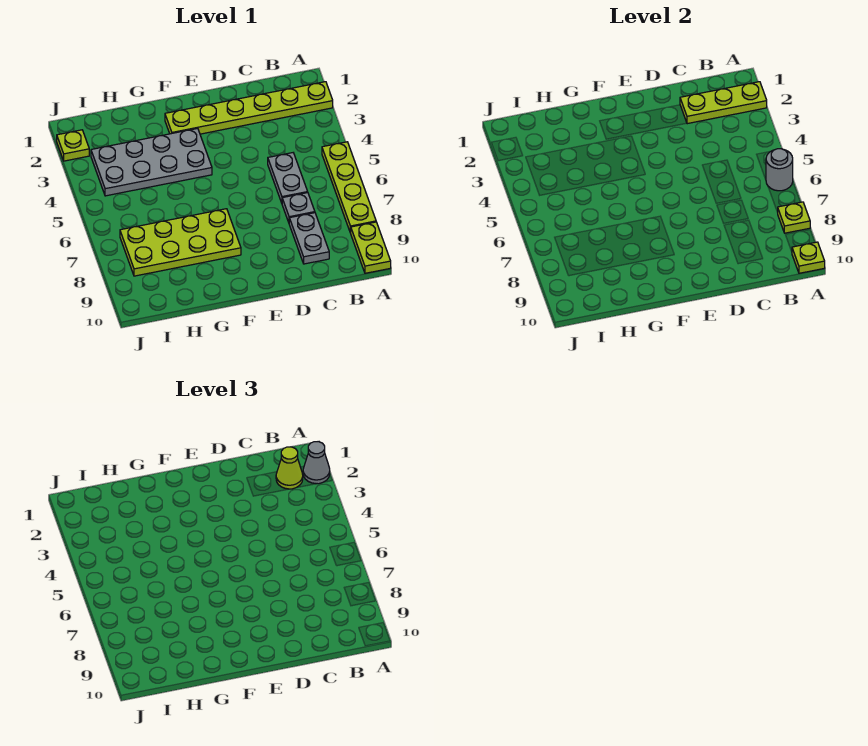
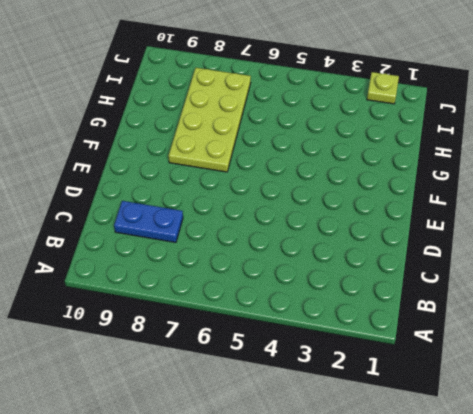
blue 1x2 plate [114,201,183,243] -> grey 1x2 plate [289,213,329,264]
none -> lime 1x6 plate [165,82,333,134]
none -> lime 1x4 plate [322,142,376,233]
none -> lime 1x2 plate [351,222,391,273]

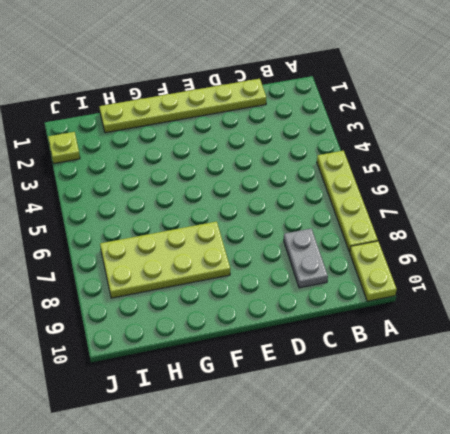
lime 1x6 plate [99,79,266,133] -> lime 1x6 plate moved to [165,82,333,134]
none -> grey 1x2 plate [268,153,308,203]
none -> grey 1x1 plate [282,193,315,222]
none -> grey 2x4 plate [91,128,212,196]

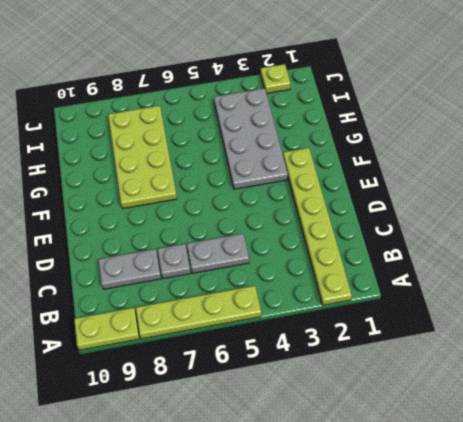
none -> lime 1x3 plate [680,82,767,124]
none -> grey 1x1 round brick [766,149,793,191]
none -> lime 1x1 plate [777,202,810,233]

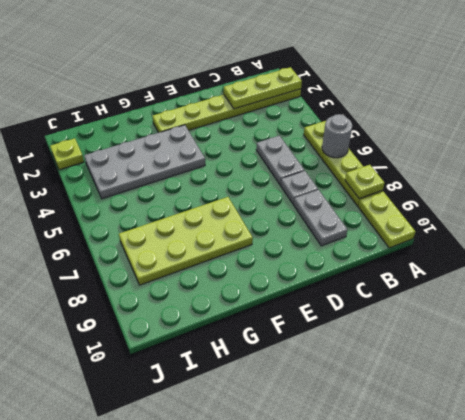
none -> lime 1x1 plate [792,242,825,273]
none -> grey 1x1 cone [303,442,330,484]
none -> lime 1x1 cone [276,447,303,489]

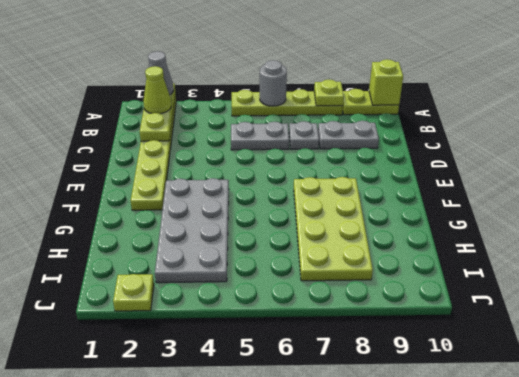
lime 1x1 brick [369,59,403,105] -> lime 1x1 plate [792,242,825,273]

